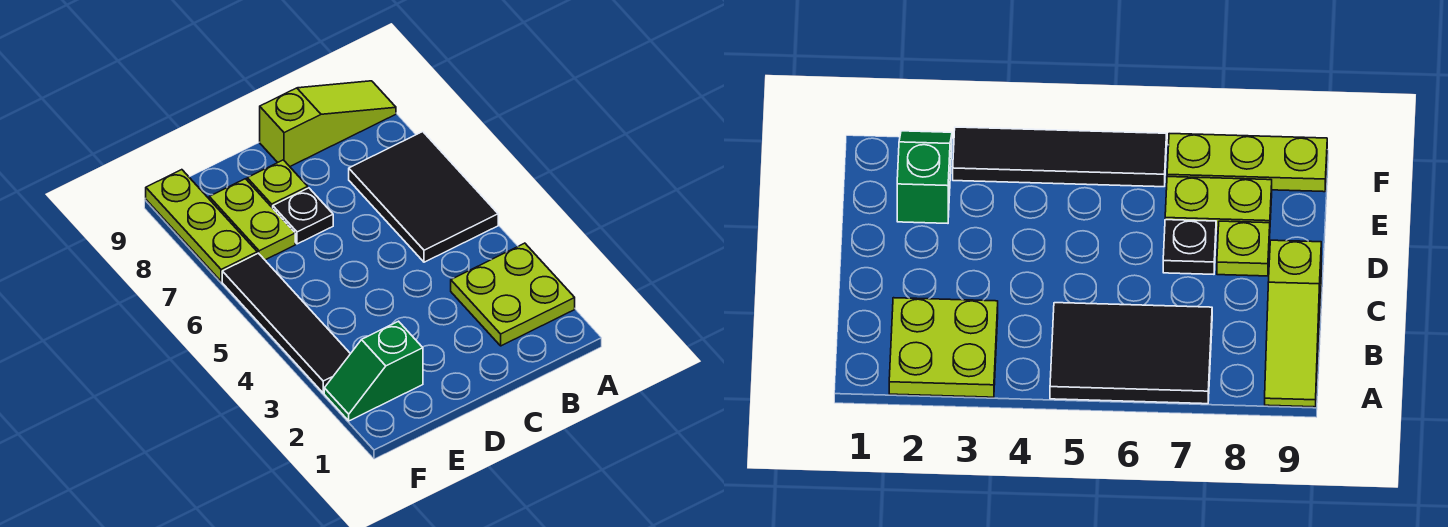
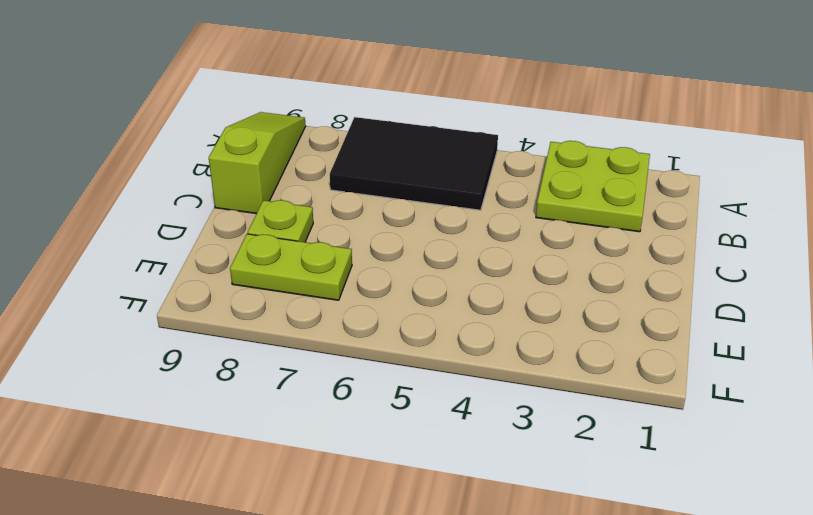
none -> black 1x1 plate [273,188,333,244]
none -> green 1x2 slope [324,321,423,421]

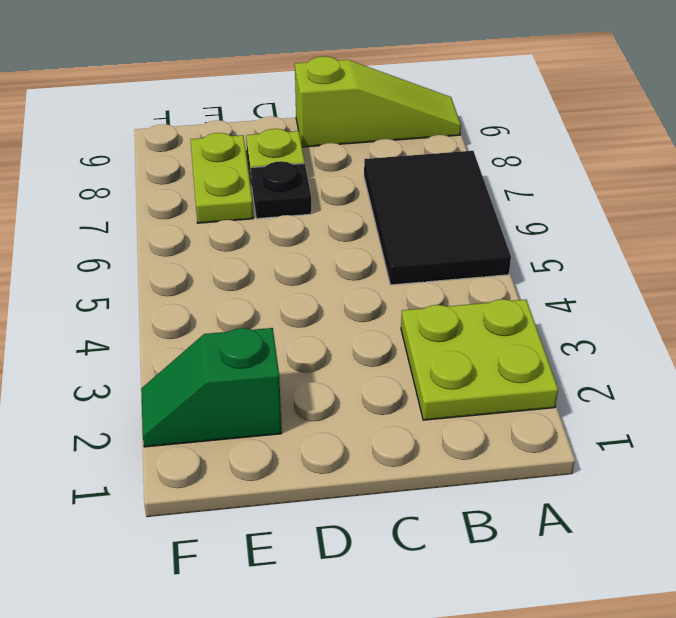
none -> black 1x4 tile [222,253,350,393]
none -> lime 1x3 plate [146,170,257,282]

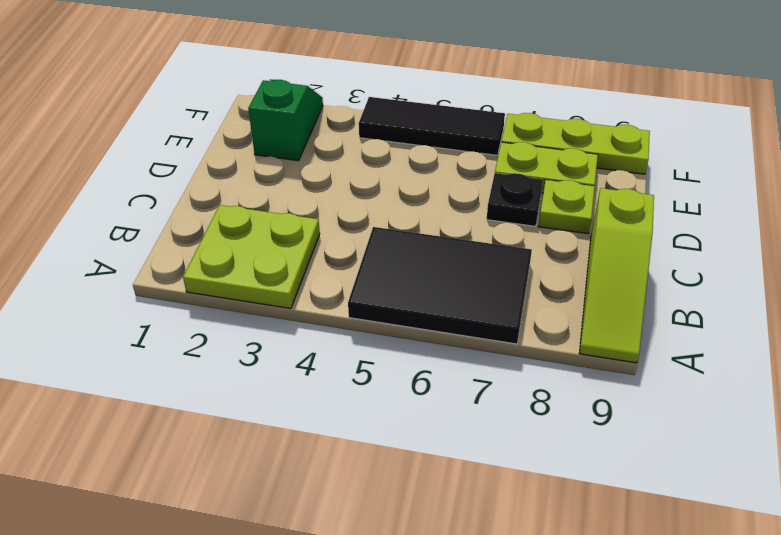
black 1x3 tile [359,97,505,155] -> black 1x4 tile [222,253,350,393]

